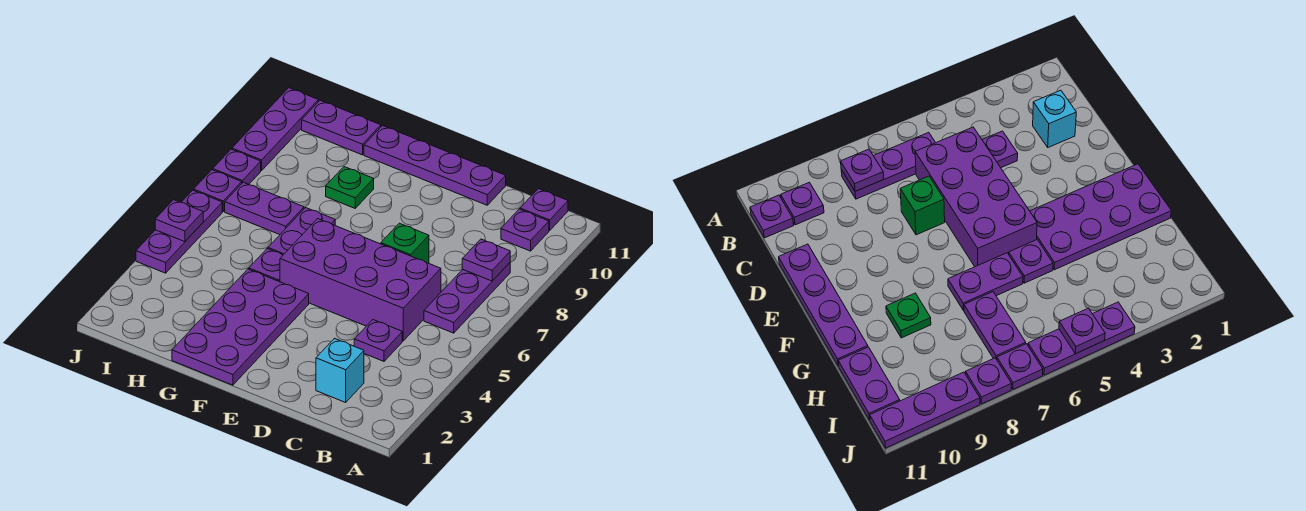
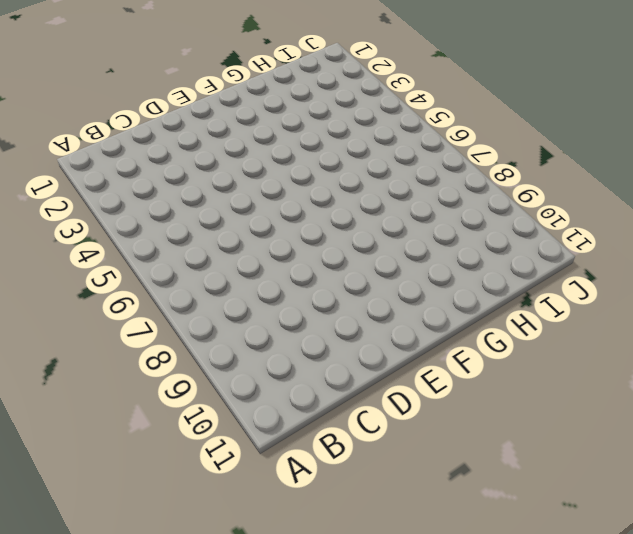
none -> purple 1x3 plate [424,263,510,333]
none -> purple 1x1 plate [501,209,549,251]
none -> purple 1x1 plate [520,189,568,231]

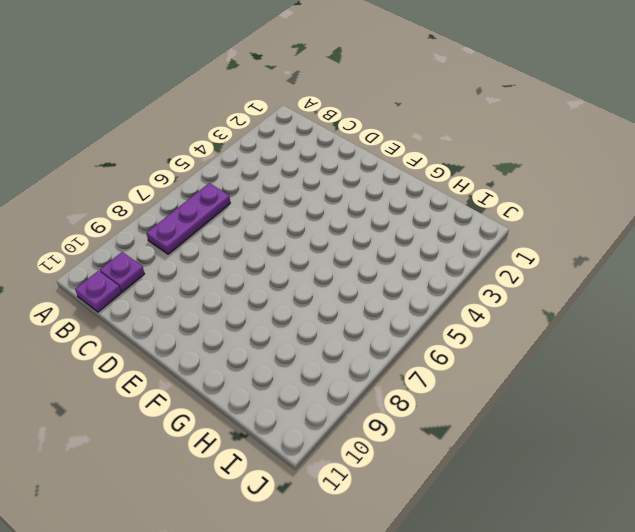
none -> cyan 1x1 brick [316,338,364,402]
none -> purple 1x1 plate [354,320,402,361]
none -> purple 2x4 brick [280,219,441,341]

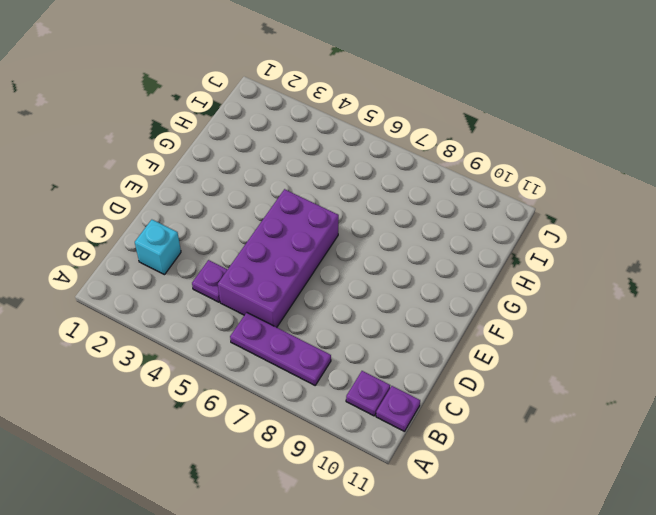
none -> green 1x1 brick [381,223,429,263]
none -> purple 1x4 plate [364,126,506,205]
none -> purple 2x4 plate [172,269,309,385]

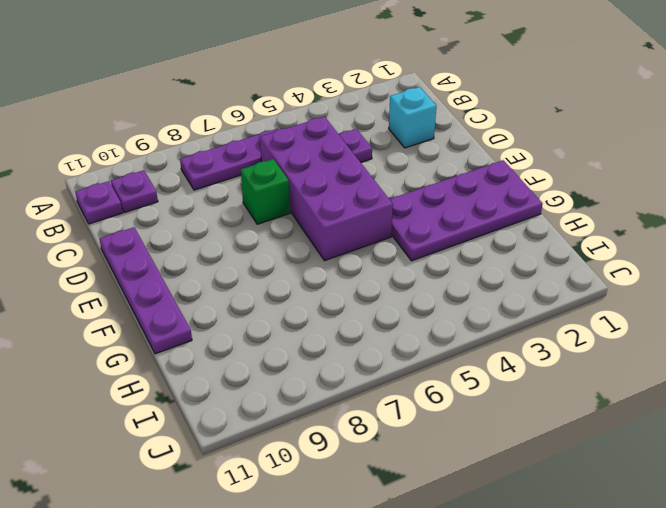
none -> purple 1x1 plate [249,249,283,282]
none -> purple 1x2 plate [268,208,335,255]
none -> green 1x1 plate [326,167,374,208]

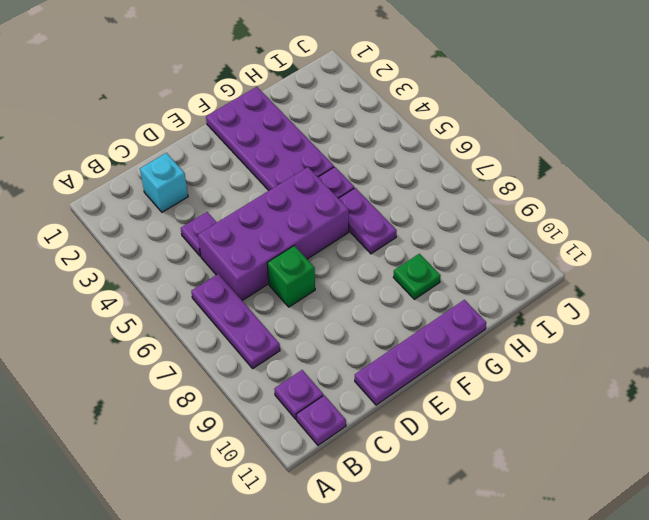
none -> purple 1x2 plate [225,182,304,235]
none -> purple 1x2 plate [302,100,381,155]
none -> purple 1x3 plate [136,190,222,273]

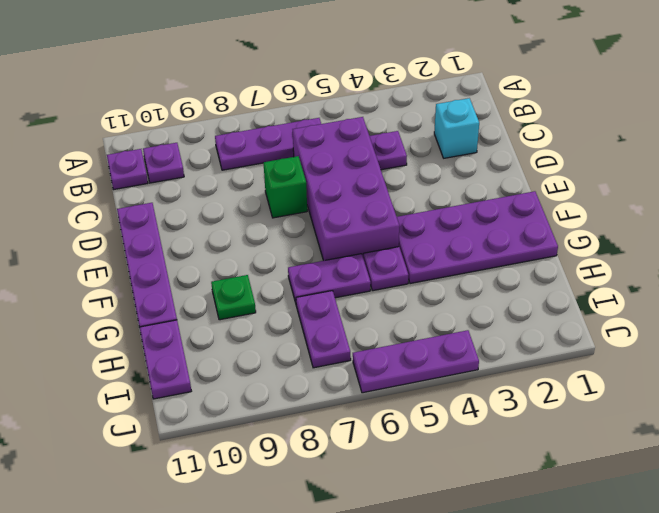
none -> purple 1x1 plate [194,170,242,212]
none -> purple 1x1 plate [213,149,261,184]
none -> purple 1x3 plate [232,88,318,171]

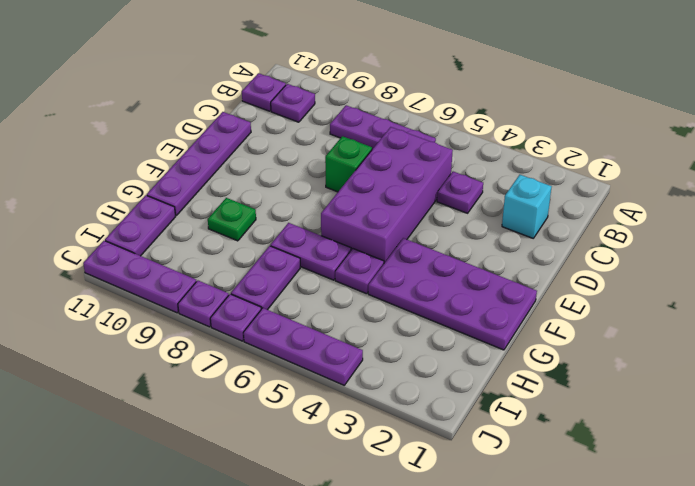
none -> purple 1x1 plate [462,239,510,281]
none -> purple 1x1 plate [155,200,203,242]

